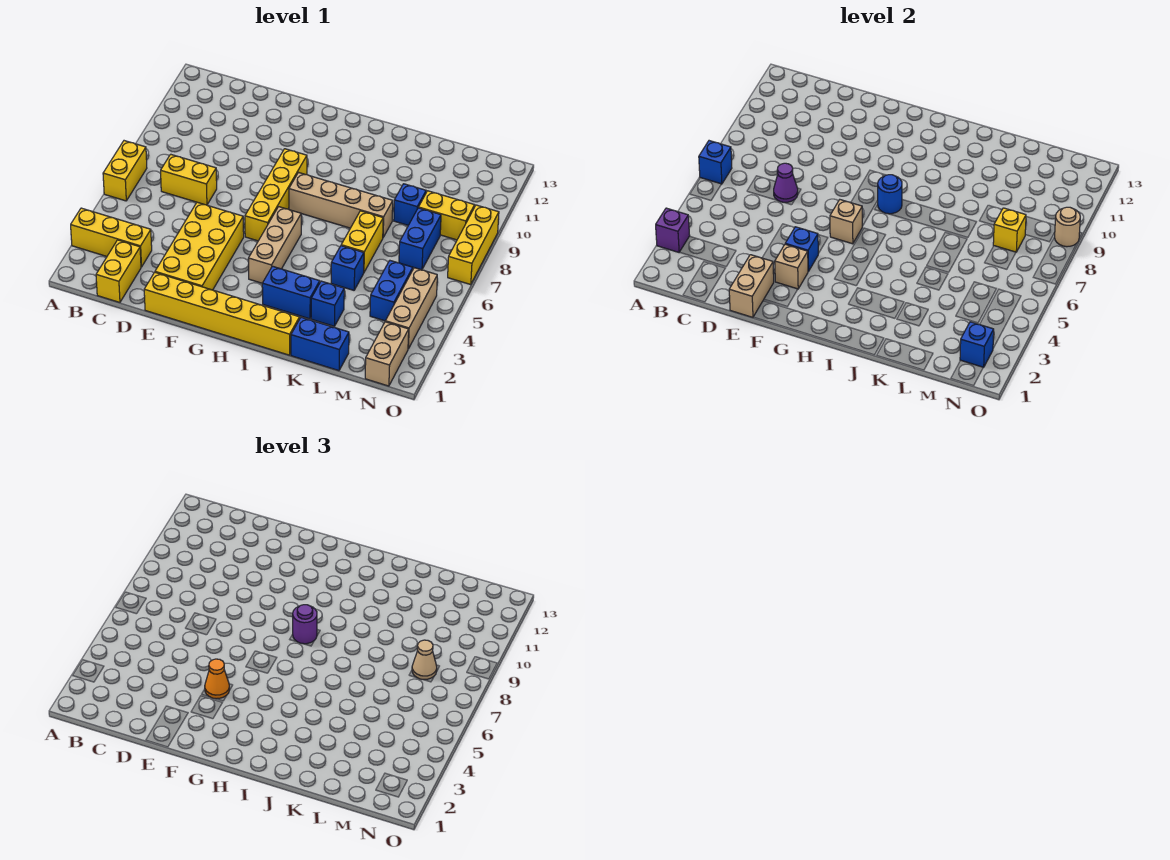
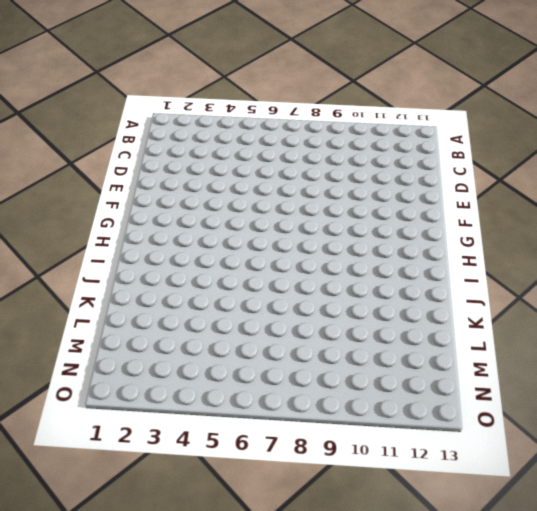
none -> yellow 1x3 brick [71,208,152,267]
none -> yellow 1x2 brick [103,141,147,201]
none -> yellow 1x2 brick [96,240,141,302]
none -> yellow 1x2 brick [161,154,217,205]

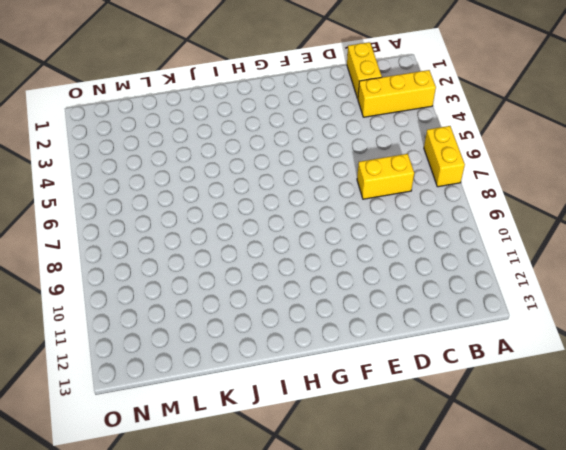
none -> yellow 1x6 brick [144,272,300,355]
none -> yellow 2x4 brick [155,202,244,290]
none -> yellow 1x4 brick [245,149,307,241]
none -> tan 1x3 brick [248,207,301,283]

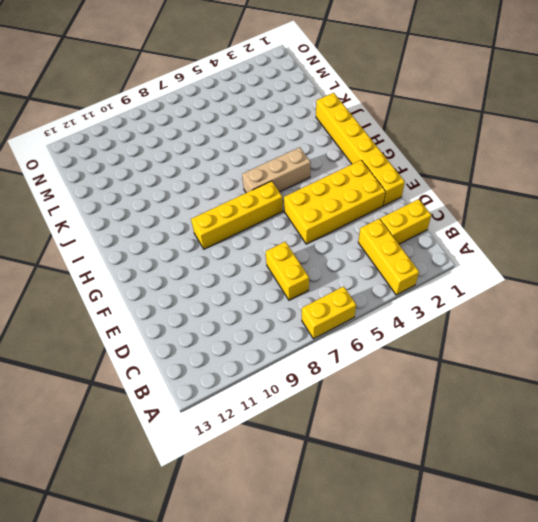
none -> tan 1x4 brick [289,173,393,237]
none -> blue 1x2 brick [262,266,320,319]
none -> blue 1x2 brick [291,317,349,371]
none -> blue 1x1 brick [311,281,344,326]

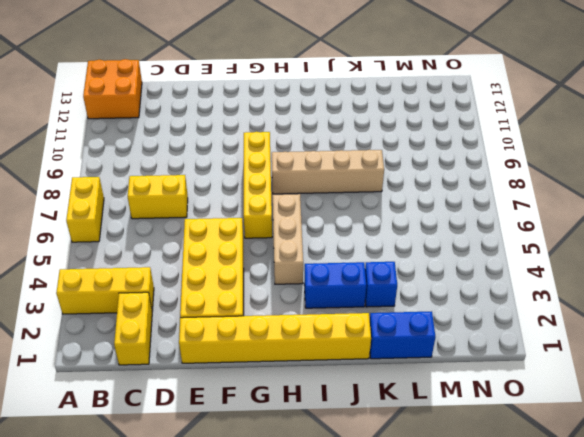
orange 2x2 brick [83,59,142,119] -> none
none -> blue 1x1 brick [331,246,364,290]
none -> yellow 1x2 brick [341,211,383,272]
none -> blue 1x1 brick [394,184,426,225]
none -> blue 1x2 brick [370,261,413,321]

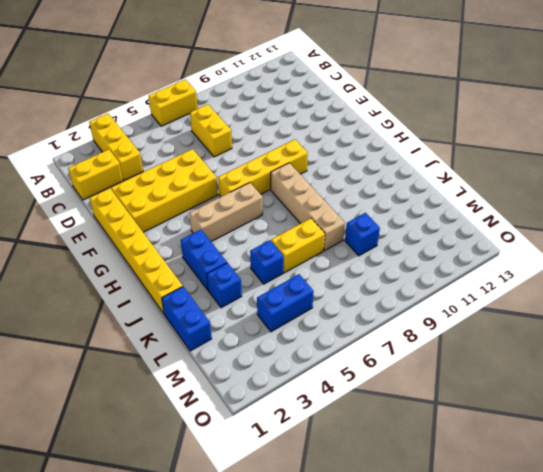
none -> blue 1x2 brick [399,208,441,270]
none -> yellow 1x2 brick [419,191,475,240]
none -> tan 1x2 brick [365,322,409,386]
none -> tan 1x3 brick [385,268,437,349]

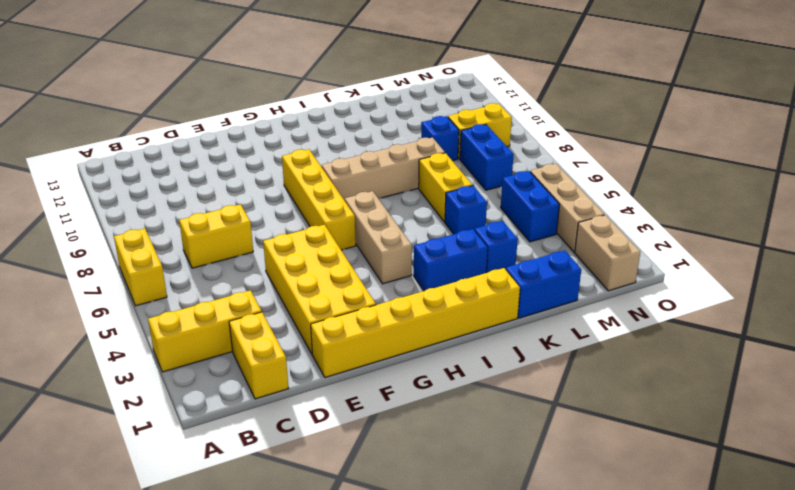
none -> yellow 1x3 brick [448,205,499,285]
none -> purple 1x1 brick [656,208,690,252]
none -> blue 1x1 brick [699,141,732,184]
none -> purple 1x1 cone [774,163,798,202]

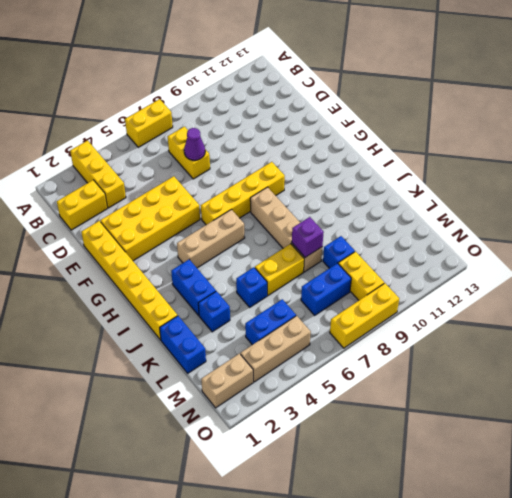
purple 1x1 brick [292,217,324,258] -> purple 1x1 brick moved to [656,208,690,252]
none -> blue 1x1 brick [699,141,732,184]
none -> tan 1x2 brick [729,255,774,317]
none -> tan 1x1 brick [775,244,808,289]
none -> blue 1x1 brick [785,227,818,271]

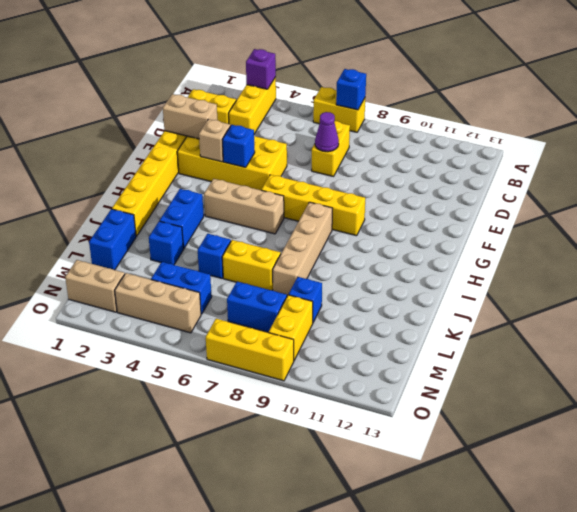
none -> tan 1x1 brick [830,200,862,244]
none -> blue 1x1 round brick [878,175,902,214]
none -> yellow 1x1 brick [993,208,1026,252]
none -> blue 1x1 brick [960,322,994,367]

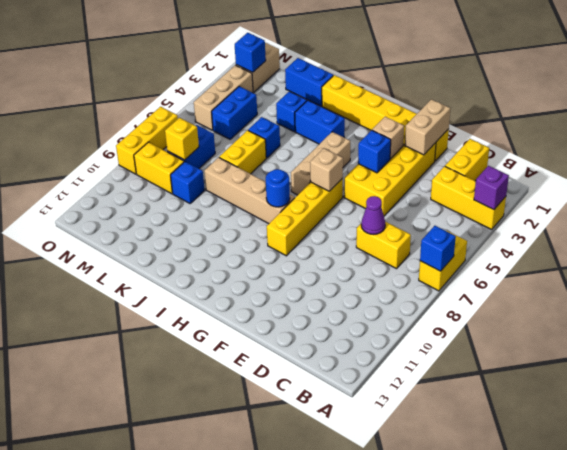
none -> tan 1x1 round brick [1055,207,1080,247]
none -> orange 1x1 cone [205,659,229,699]
none -> purple 1x1 round brick [293,605,317,644]
none -> tan 1x1 cone [412,640,437,680]

